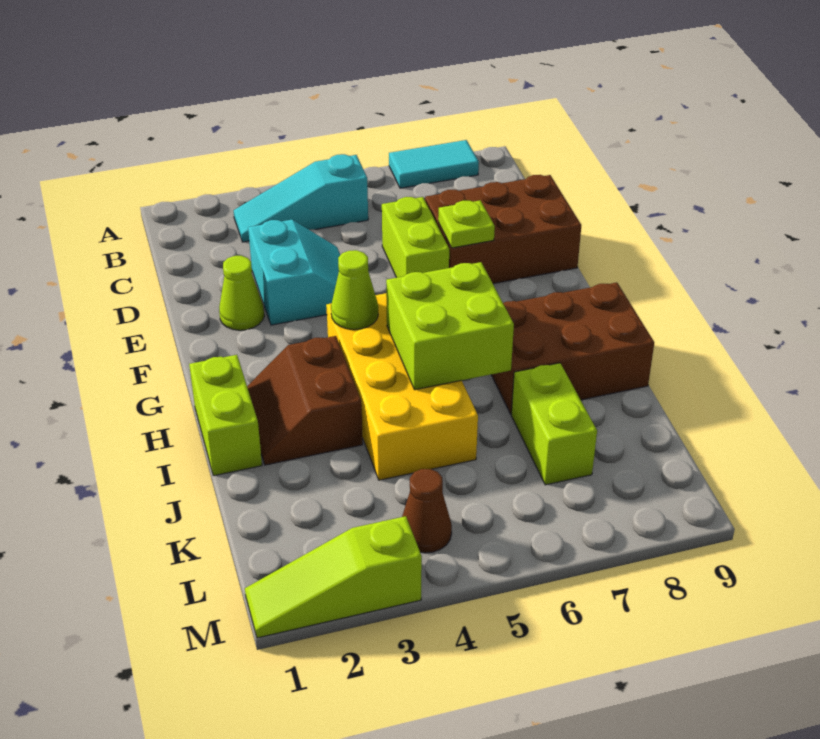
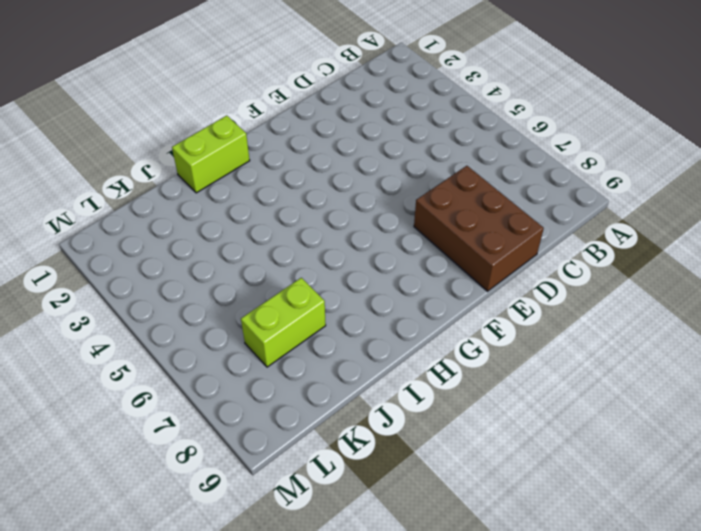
none -> cyan 1x2 tile [389,140,479,188]
none -> cyan 1x3 slope [234,154,368,242]
none -> cyan 2x2 slope [248,220,340,325]

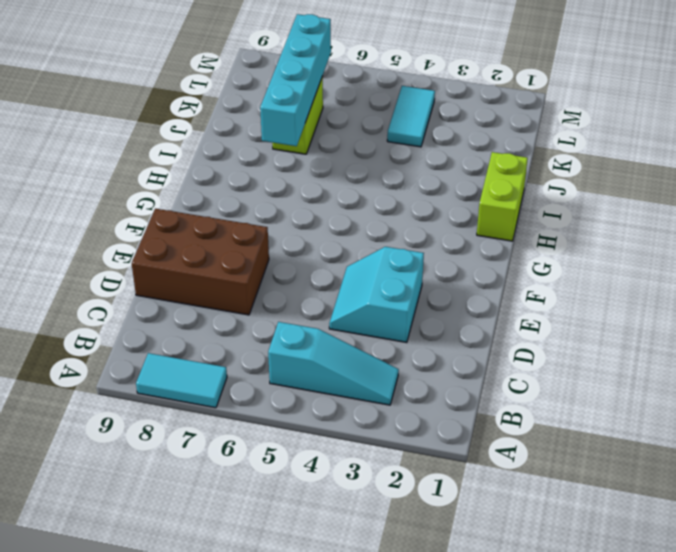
cyan 1x4 brick [260,14,331,146] -> none
cyan 1x2 tile [387,86,435,147] -> brown 1x1 cone [402,469,452,553]
none -> lime 1x2 brick [382,197,449,278]
none -> lime 1x1 cone [219,256,264,330]
none -> yellow 2x4 brick [326,293,478,480]

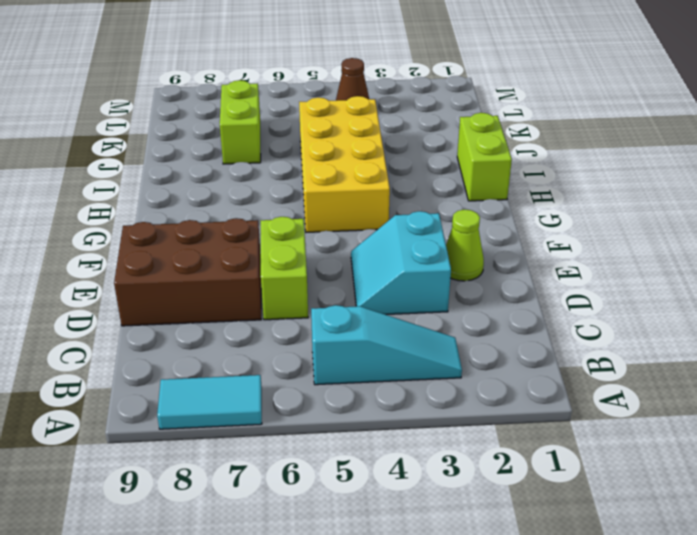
none -> brown 2x2 slope [247,336,363,465]
none -> brown 2x3 brick [491,283,654,414]
none -> lime 1x3 slope [245,516,422,638]

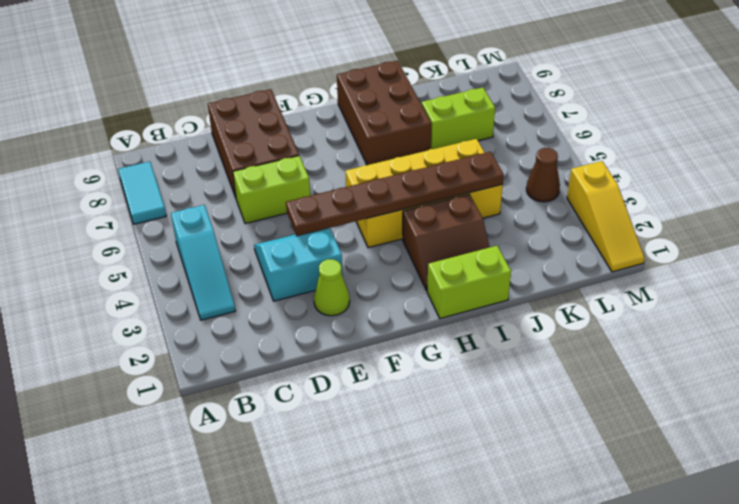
brown 1x6 plate [286,152,504,236] -> lime 1x1 cone [331,250,378,330]
yellow 1x3 slope [567,161,645,272] -> lime 1x3 slope [245,516,422,638]
none -> lime 1x1 plate [438,200,495,248]
none -> lime 2x2 brick [386,262,514,390]

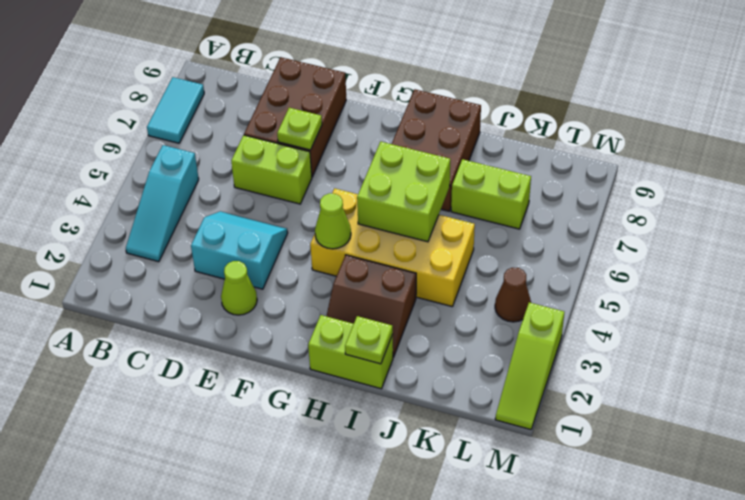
lime 1x1 plate [345,316,393,364] -> none

